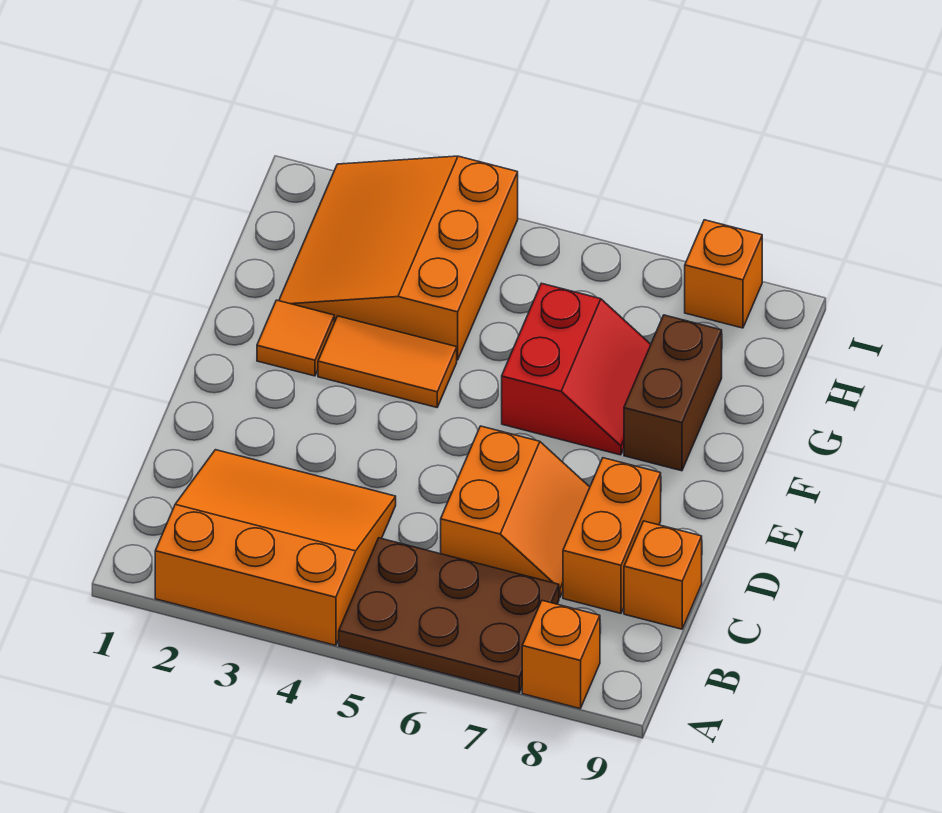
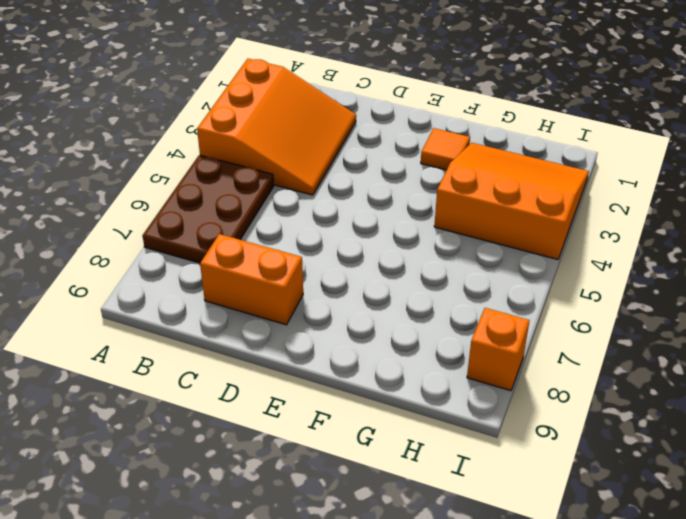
none -> orange 1x1 brick [522,601,600,708]
none -> orange 2x2 slope [441,426,590,598]
none -> orange 1x1 brick [624,521,702,629]

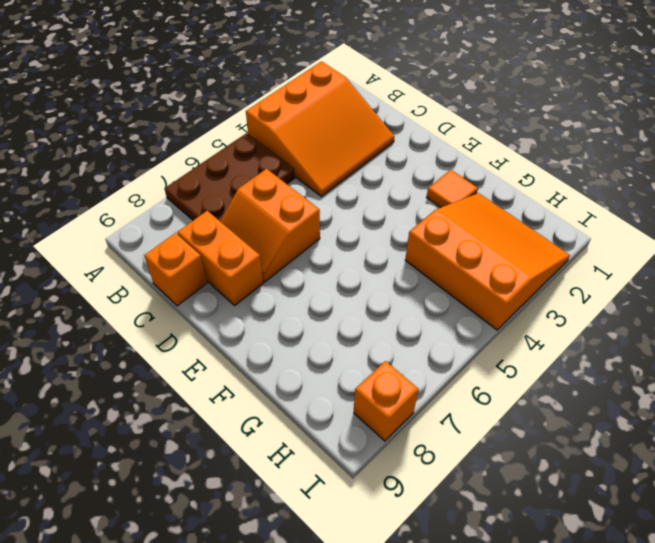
none -> orange 1x1 brick [522,601,600,708]
none -> orange 1x2 tile [318,316,457,407]
none -> red 2x2 slope [502,283,651,455]

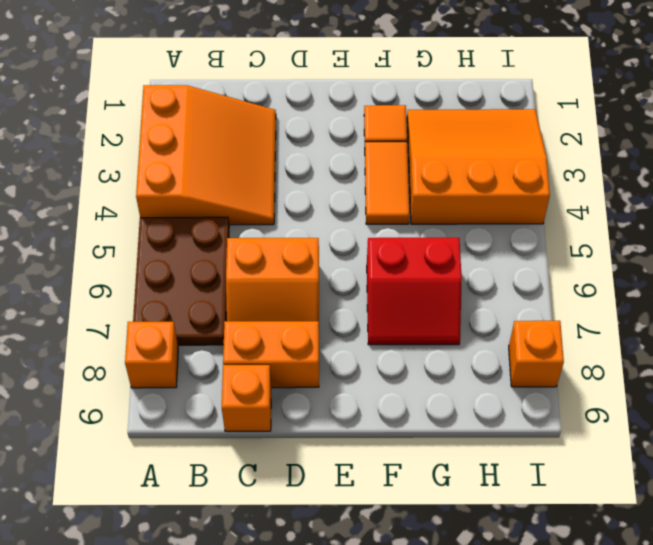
none -> brown 1x2 brick [624,315,722,471]

